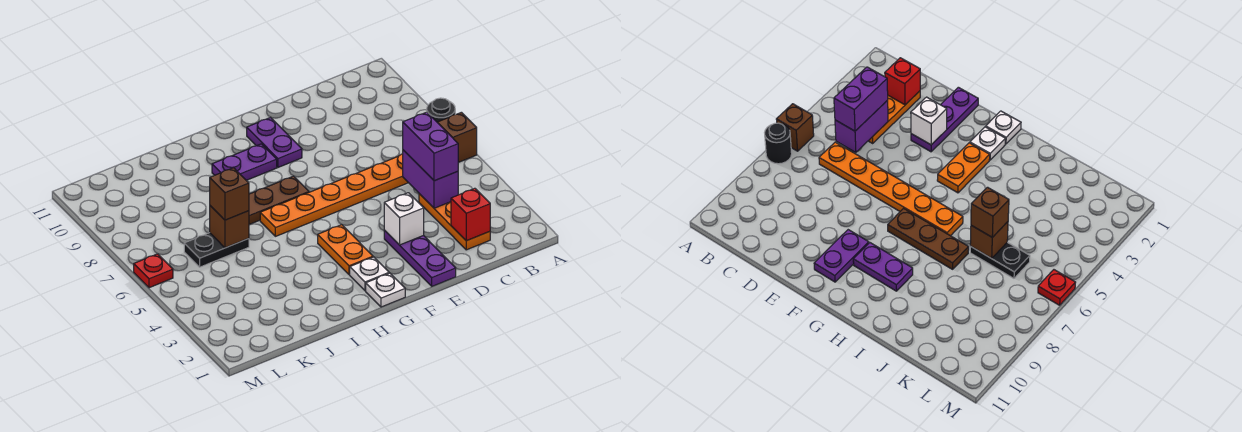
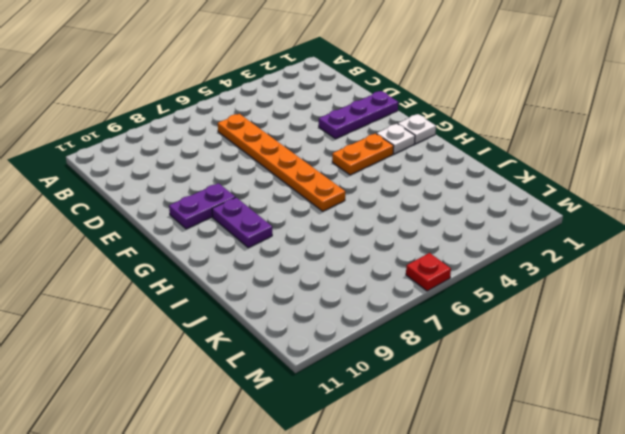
none -> brown 1x1 brick [437,112,477,163]
none -> black 1x1 round brick [427,98,455,122]
none -> orange 1x3 plate [419,194,490,250]

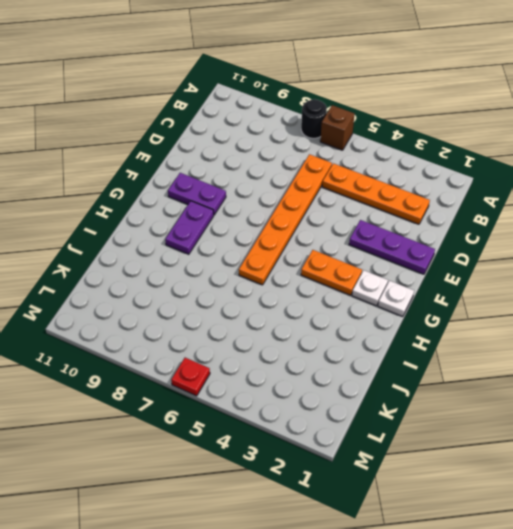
orange 1x4 plate [322,163,430,224] -> orange 1x3 plate [419,194,490,250]
none -> brown 1x3 plate [249,176,309,224]
none -> black 1x2 plate [184,233,249,267]
none -> red 1x1 brick [451,188,490,241]

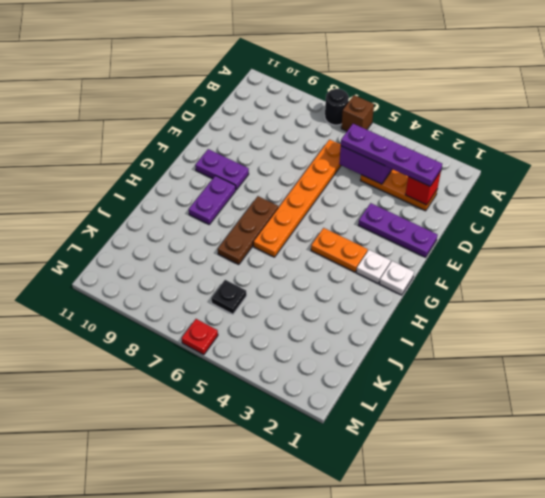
purple 1x4 plate [341,124,442,186] -> purple 1x2 brick [403,112,458,181]
black 1x1 plate [211,280,247,314] -> black 1x2 plate [184,233,249,267]
none -> white 1x1 brick [384,193,424,245]
none -> brown 1x1 brick [210,206,249,248]
none -> brown 1x1 brick [210,168,249,220]

